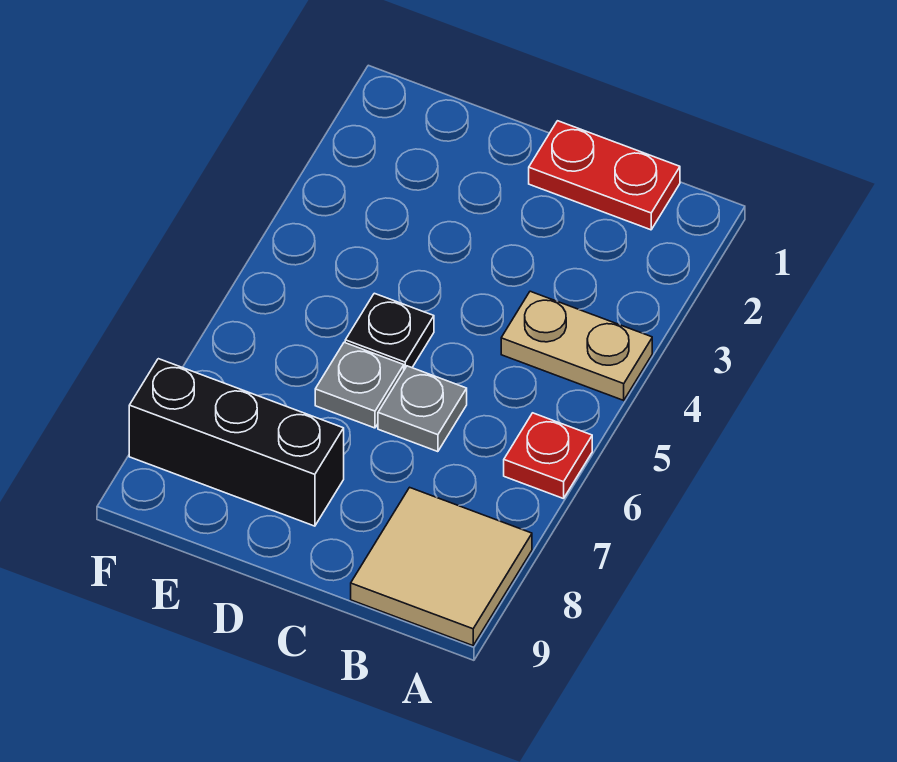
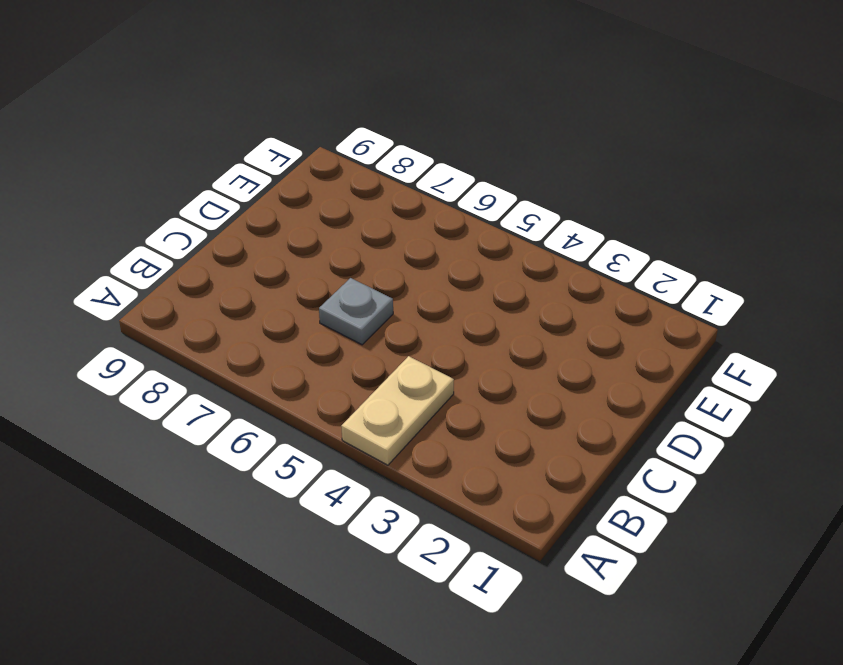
none -> red 1x1 plate [504,413,592,499]
none -> tan 2x2 tile [351,487,532,646]

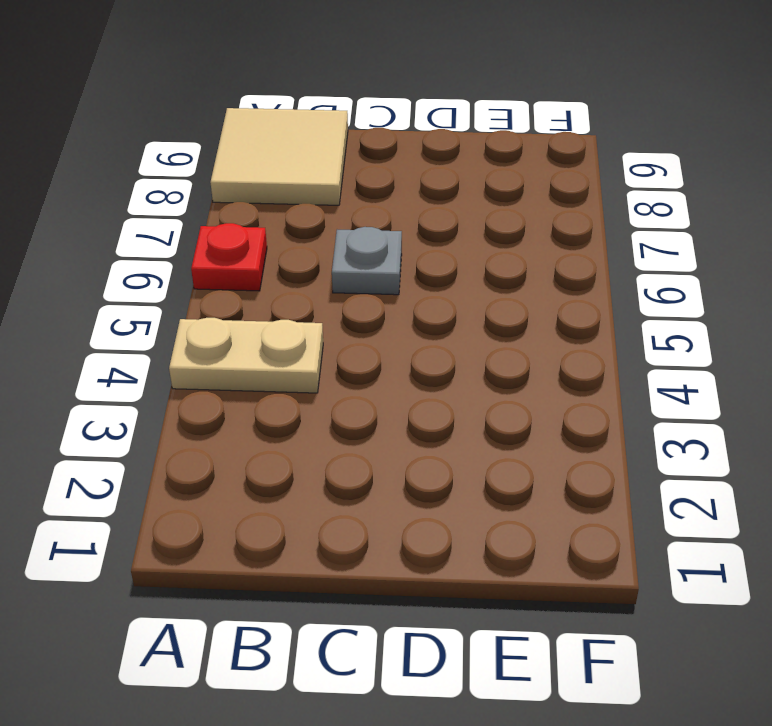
none -> red 1x2 plate [529,121,680,230]
none -> black 1x1 plate [345,293,434,370]

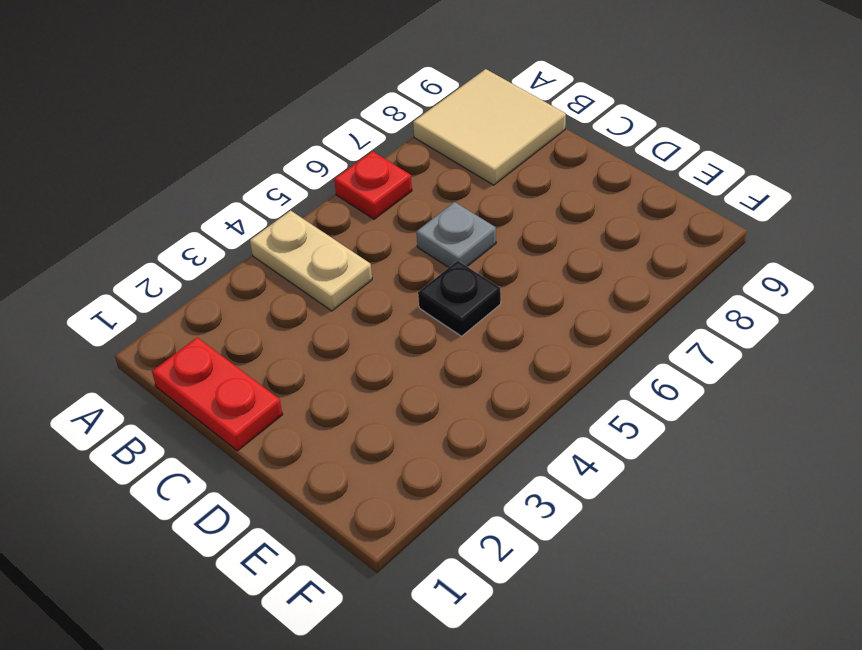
none -> grey 1x1 plate [315,342,404,428]
none -> black 1x3 brick [129,359,344,526]

